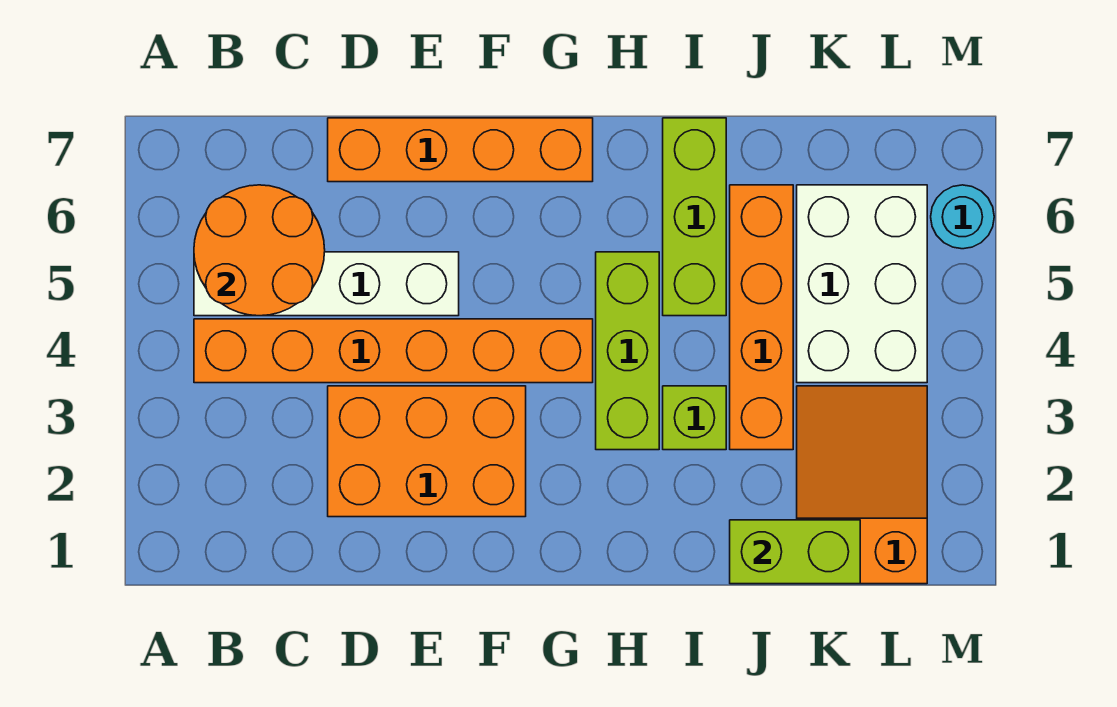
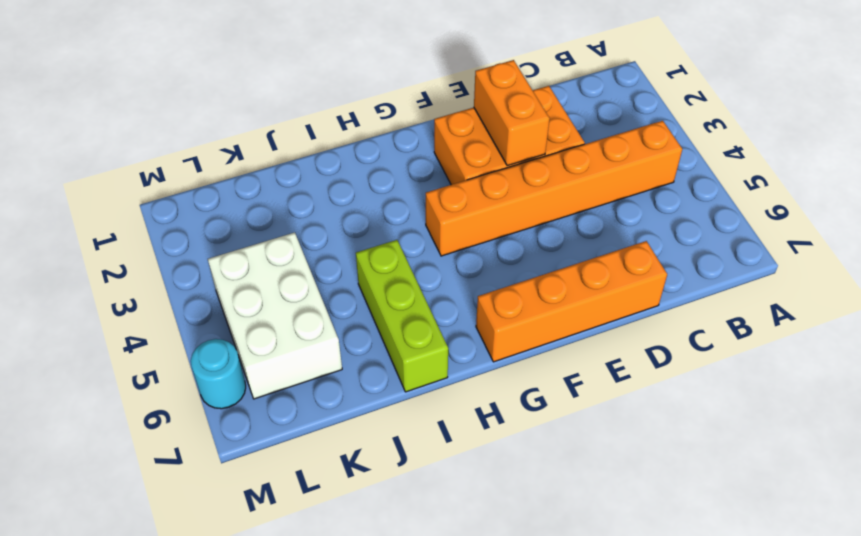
orange 1x2 brick [474,60,550,166] -> none
none -> white 1x4 brick [194,252,459,316]
none -> lime 1x3 brick [596,252,659,450]
none -> lime 1x1 brick [663,386,726,450]

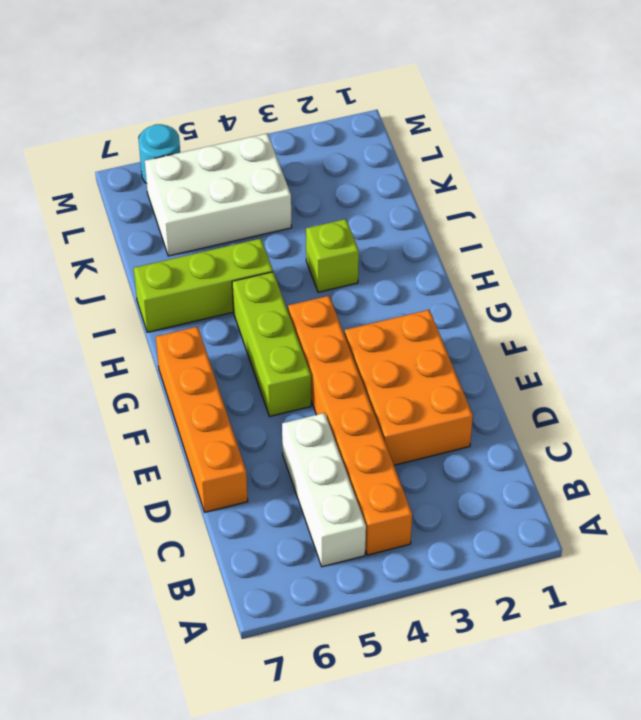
white 1x3 brick [282,413,366,567] -> white 1x4 brick [194,252,459,316]
lime 1x3 brick [232,272,311,416] -> lime 1x3 brick turned to [596,252,659,450]
none -> orange 1x4 brick [730,185,793,450]
none -> orange 2x3 slope [797,386,927,584]
none -> orange 2x2 round brick [194,185,325,316]

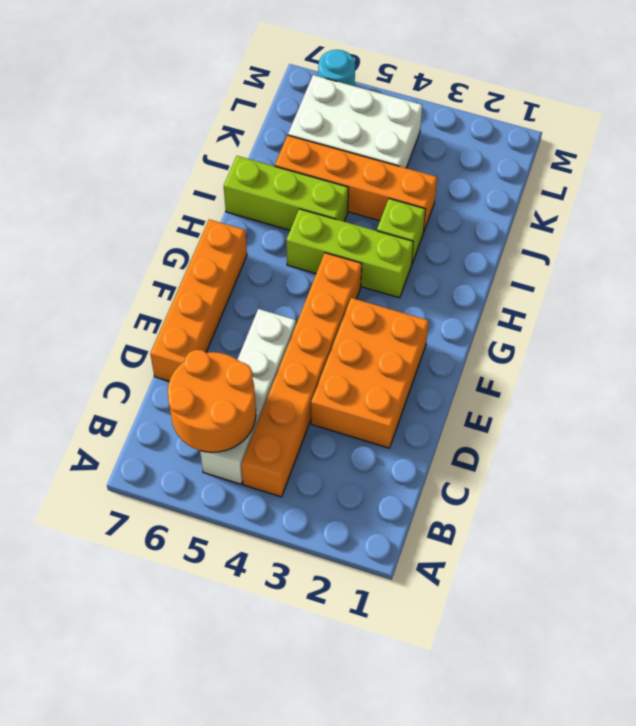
none -> orange 2x3 slope [797,386,927,584]
none -> lime 1x2 brick [730,520,860,584]

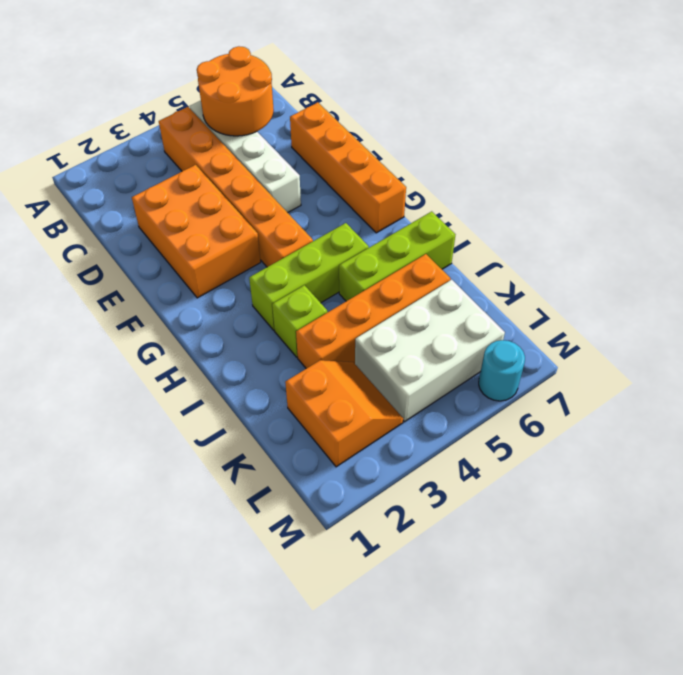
orange 2x2 slope [285,360,403,467] -> orange 2x3 slope [797,386,927,584]
none -> lime 1x2 brick [730,520,860,584]

